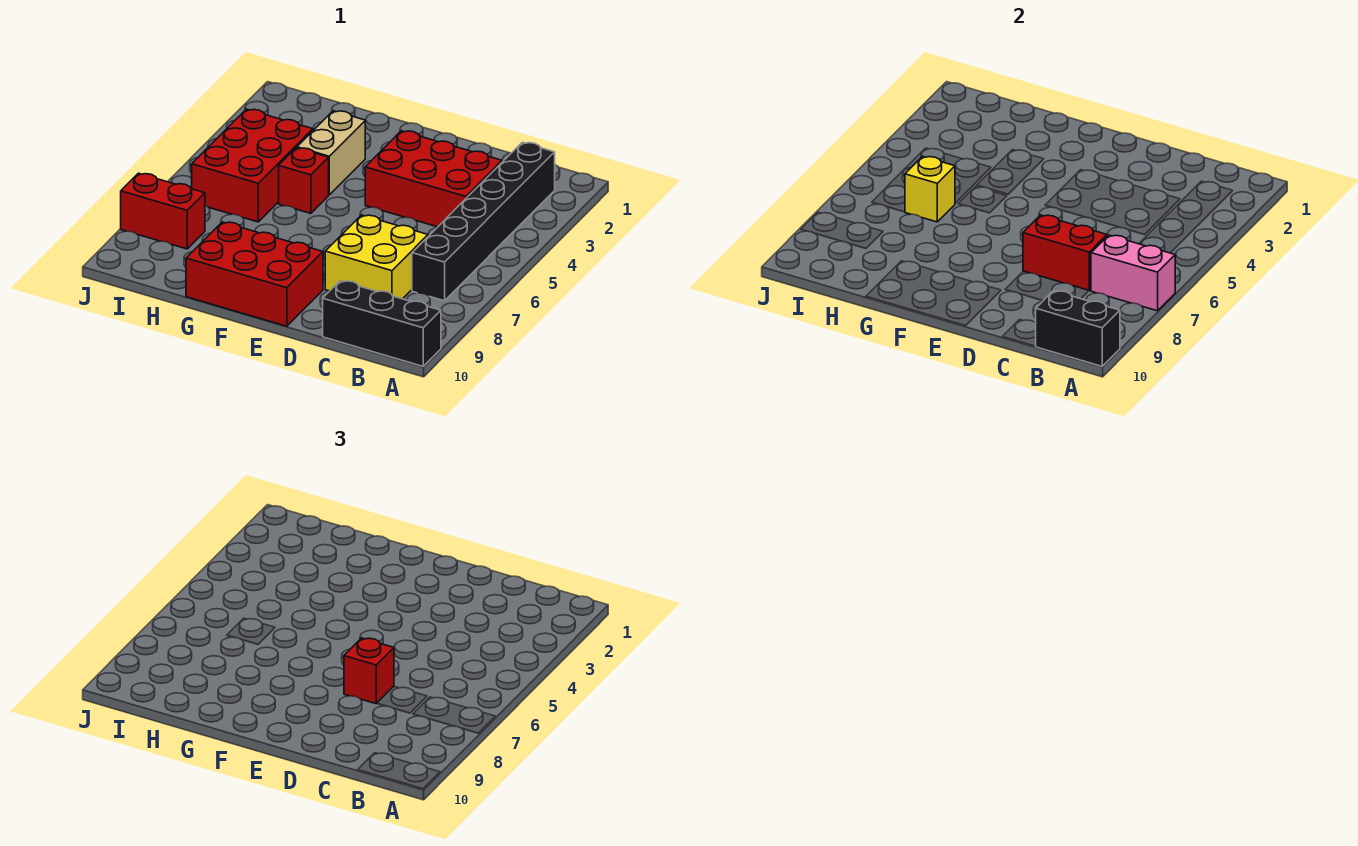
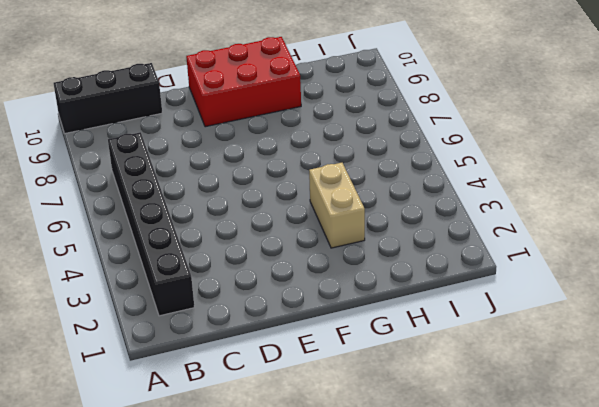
none -> red 2x3 brick [365,131,502,227]
none -> yellow 2x2 brick [325,215,428,299]
none -> red 1x1 brick [279,148,329,213]

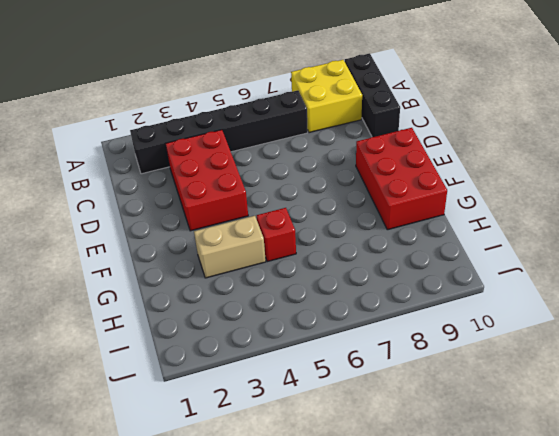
yellow 2x2 brick [291,60,362,133] -> yellow 2x2 brick moved to [325,215,428,299]
none -> red 2x3 brick [192,109,313,222]
none -> red 1x2 brick [121,173,205,249]
none -> pink 1x2 brick [1091,235,1175,311]

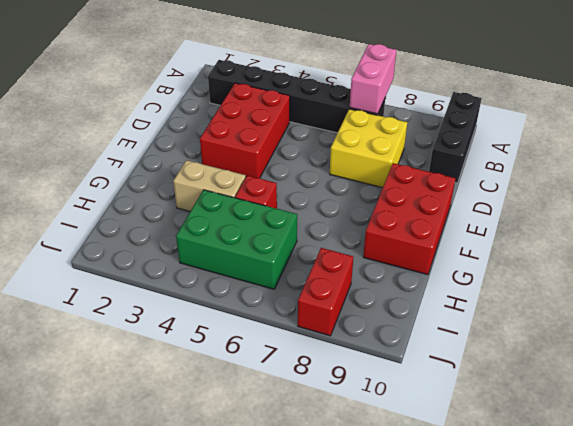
green 2x3 brick [176,190,297,289] -> red 2x3 brick [192,109,313,222]
none -> black 1x2 brick [1035,291,1120,366]
none -> red 1x2 brick [1023,215,1107,291]
none -> yellow 1x1 brick [905,156,955,222]

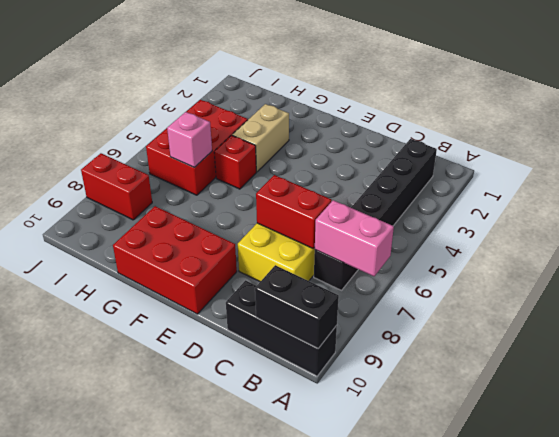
pink 1x1 brick [167,112,212,167] -> yellow 1x1 brick [905,156,955,222]
none -> red 2x3 brick [365,131,502,227]
none -> red 1x1 brick [344,638,394,704]

